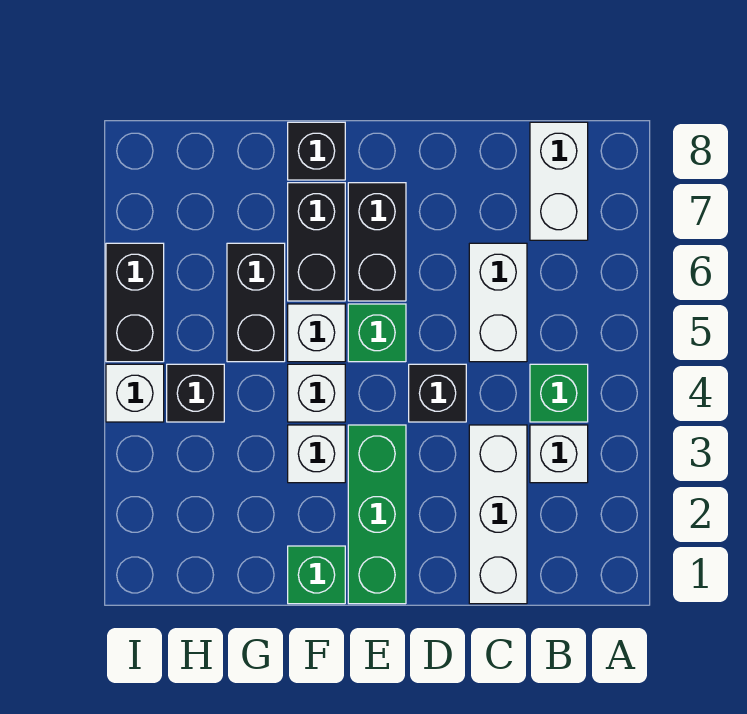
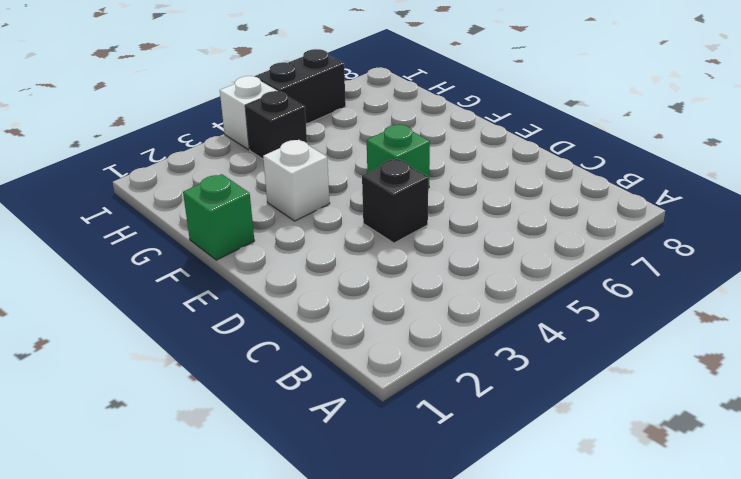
none -> white 1x1 brick [530,425,588,483]
none -> green 1x1 brick [530,364,588,422]
none -> white 1x2 brick [530,122,588,240]

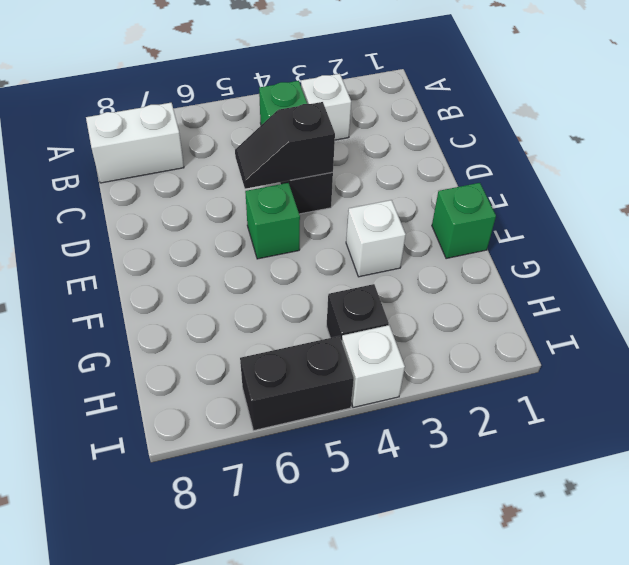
black 1x2 slope [235,102,335,189] -> none
none -> white 1x3 brick [469,425,527,604]
none -> white 1x2 brick [469,243,527,362]
none -> green 1x3 brick [348,425,406,604]

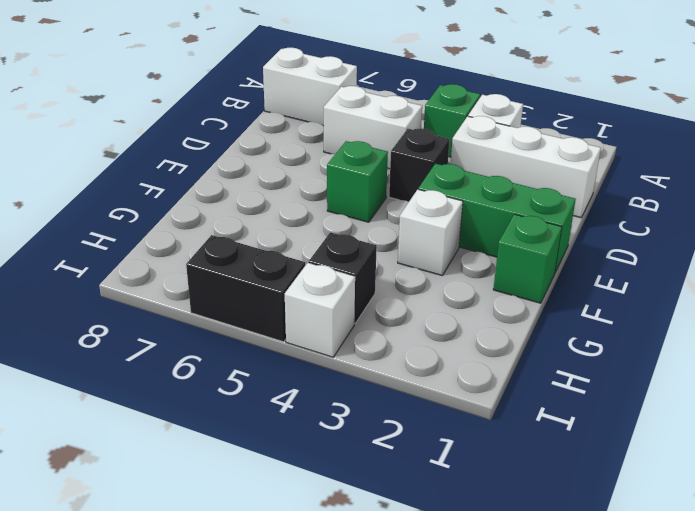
none -> black 1x2 brick [348,183,406,301]
none -> white 1x1 brick [288,364,345,422]
none -> white 1x1 brick [288,304,345,362]

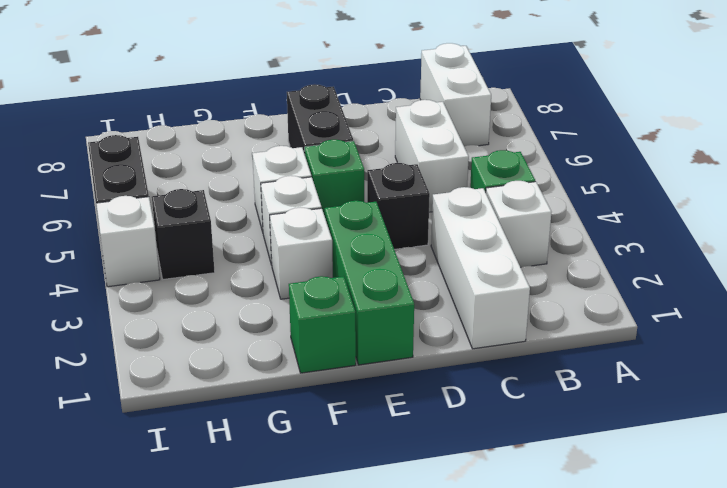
none -> black 1x2 brick [288,183,345,301]
none -> black 1x1 brick [288,122,345,180]
none -> black 1x2 brick [227,243,285,362]

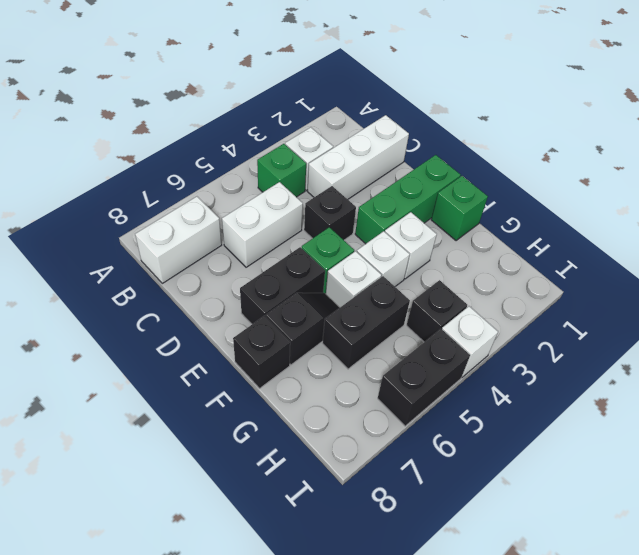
black 1x2 slope [266,293,340,365] -> black 1x2 brick [288,183,345,301]

